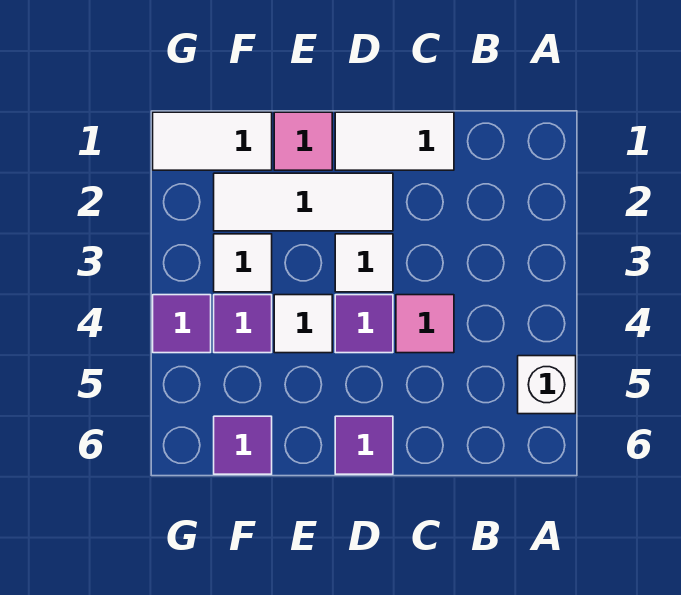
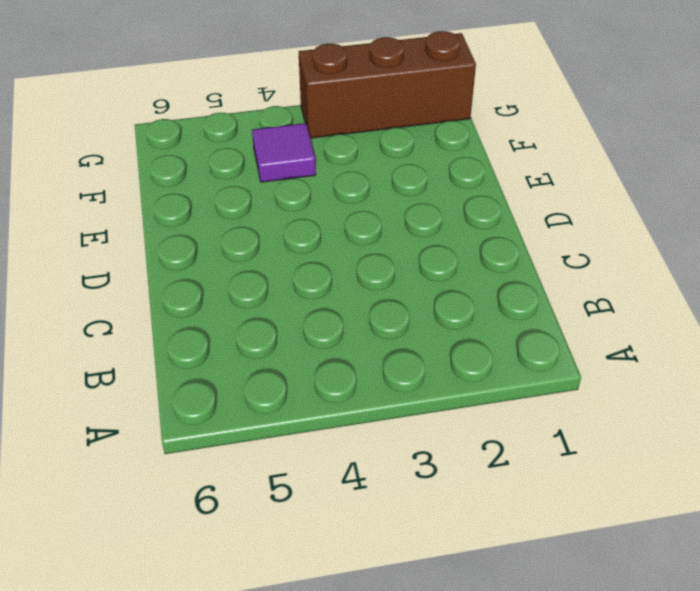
brown 1x3 brick [299,31,476,138] -> white 1x2 tile [153,112,272,170]
none -> white 1x1 brick [518,356,576,414]
none -> white 1x2 tile [335,112,454,170]
none -> pink 1x1 tile [396,295,454,353]

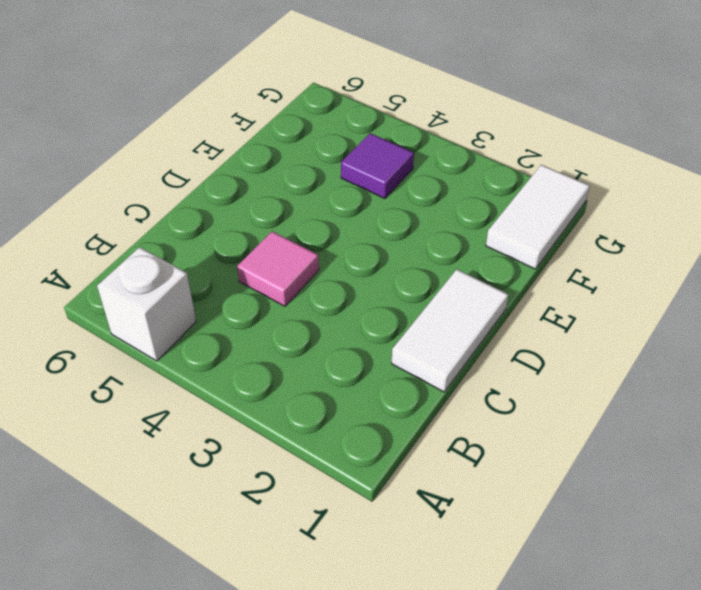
none -> white 1x3 tile [214,173,393,231]
none -> white 1x1 tile [335,234,393,292]
none -> purple 1x1 tile [335,295,393,353]

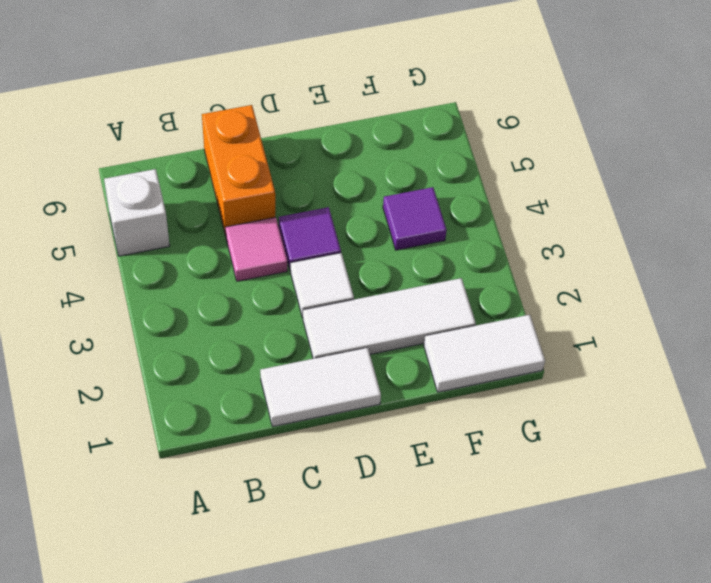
orange 1x2 brick [202,105,275,235] -> none
none -> purple 1x1 tile [335,416,393,474]
none -> pink 1x1 tile [274,112,332,170]
none -> white 1x1 tile [274,295,332,353]

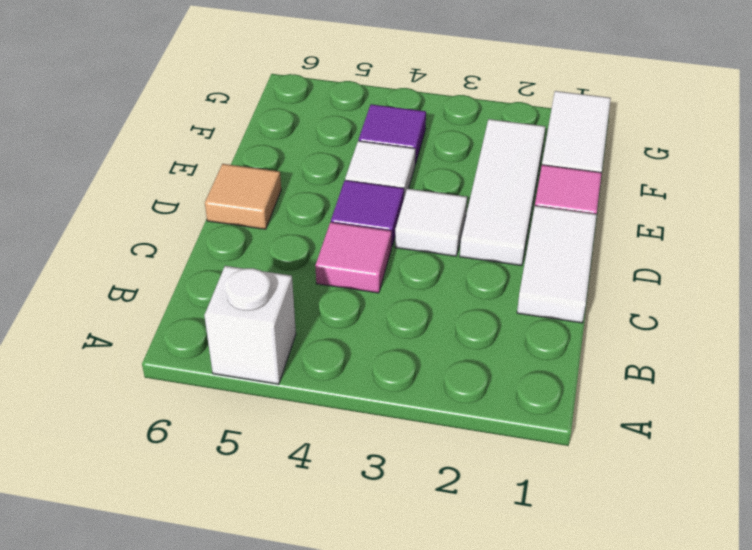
tan 1x1 tile [205,164,281,229] -> purple 1x1 tile [335,416,393,474]
none -> white 1x1 tile [214,234,272,292]
none -> purple 1x1 tile [214,416,272,474]
none -> purple 1x1 tile [153,295,211,353]

